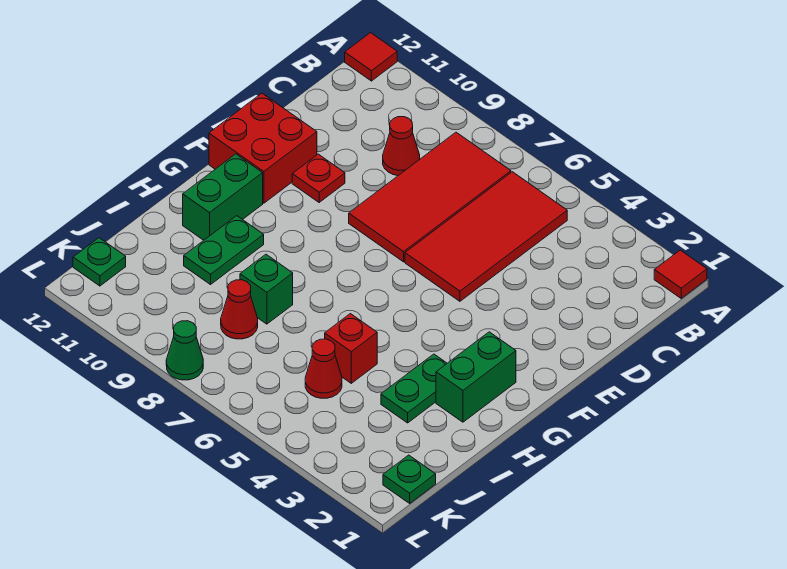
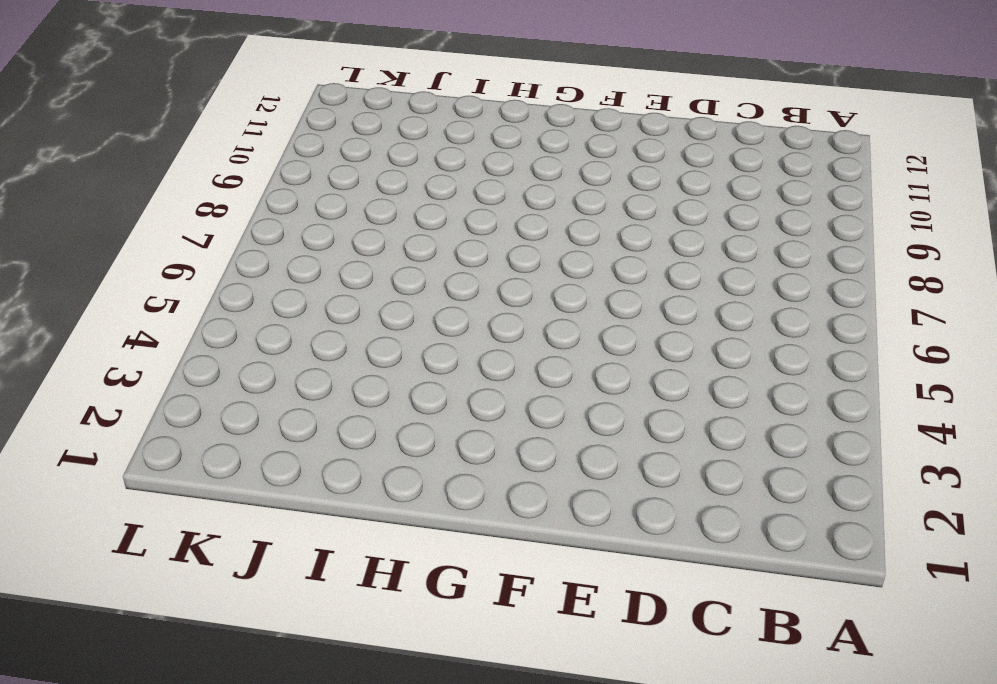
none -> red 1x1 tile [654,250,707,298]
none -> red 1x1 tile [345,33,397,81]
none -> red 2x4 tile [405,172,567,301]

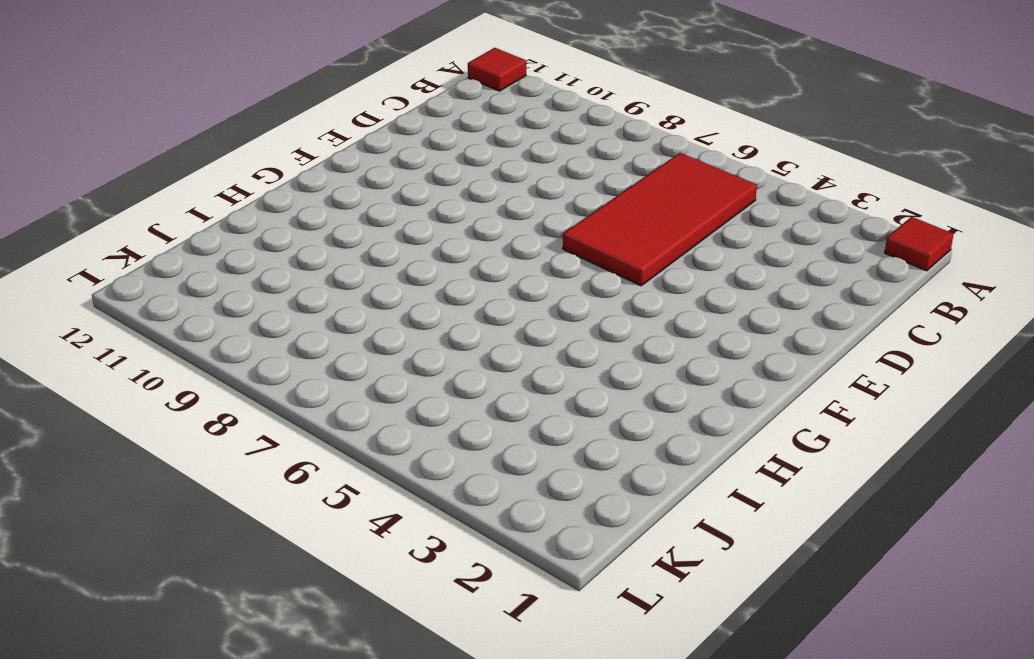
none -> red 2x4 tile [349,132,511,262]
none -> red 1x1 cone [383,117,420,176]
none -> red 1x1 plate [292,154,345,202]

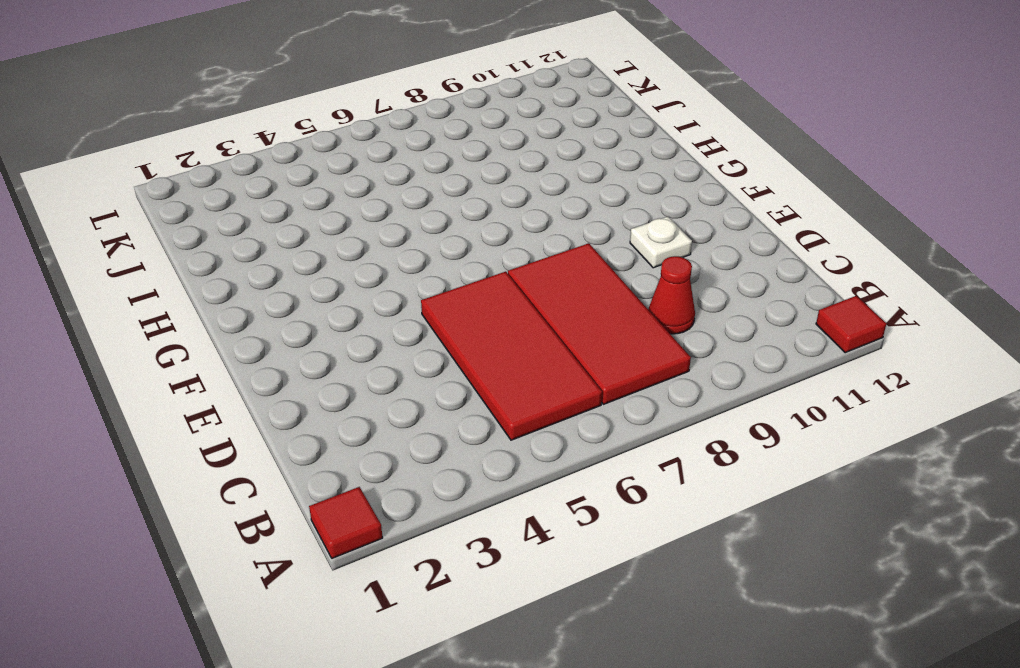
white 1x1 plate [630,217,692,268] -> red 1x1 plate [292,154,345,202]
none -> red 2x2 brick [209,93,317,203]
none -> green 1x2 brick [436,332,516,422]
none -> green 1x2 brick [183,154,263,240]

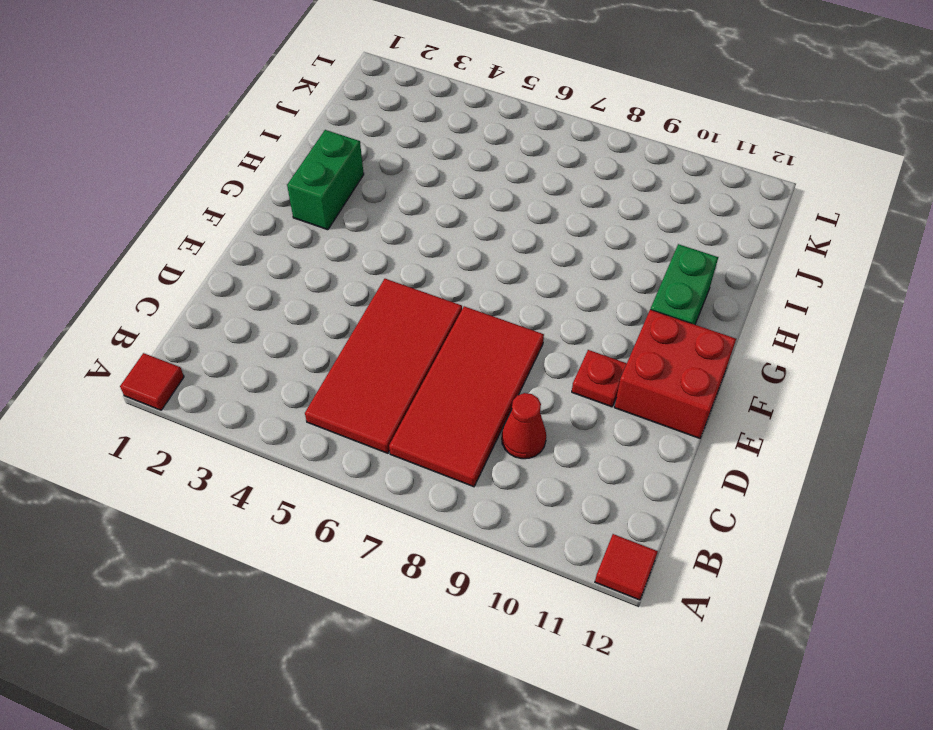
none -> green 1x2 plate [381,354,447,423]
none -> green 1x2 plate [184,216,264,285]
none -> red 1x1 brick [325,314,377,383]

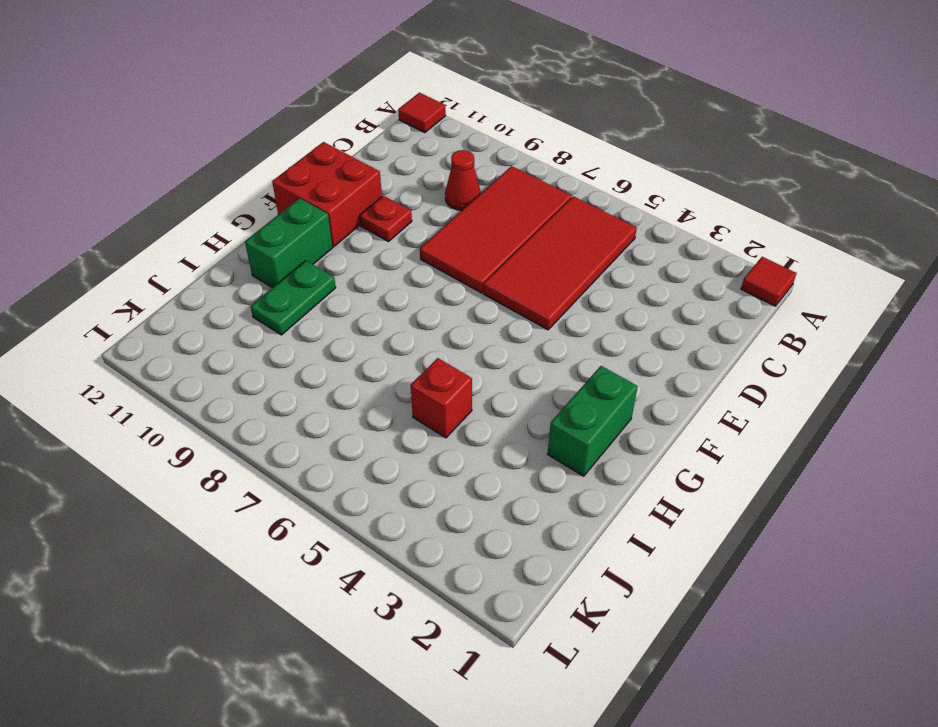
none -> green 1x2 plate [381,354,447,423]
none -> green 1x1 brick [240,254,293,324]
none -> red 1x1 cone [305,339,342,398]

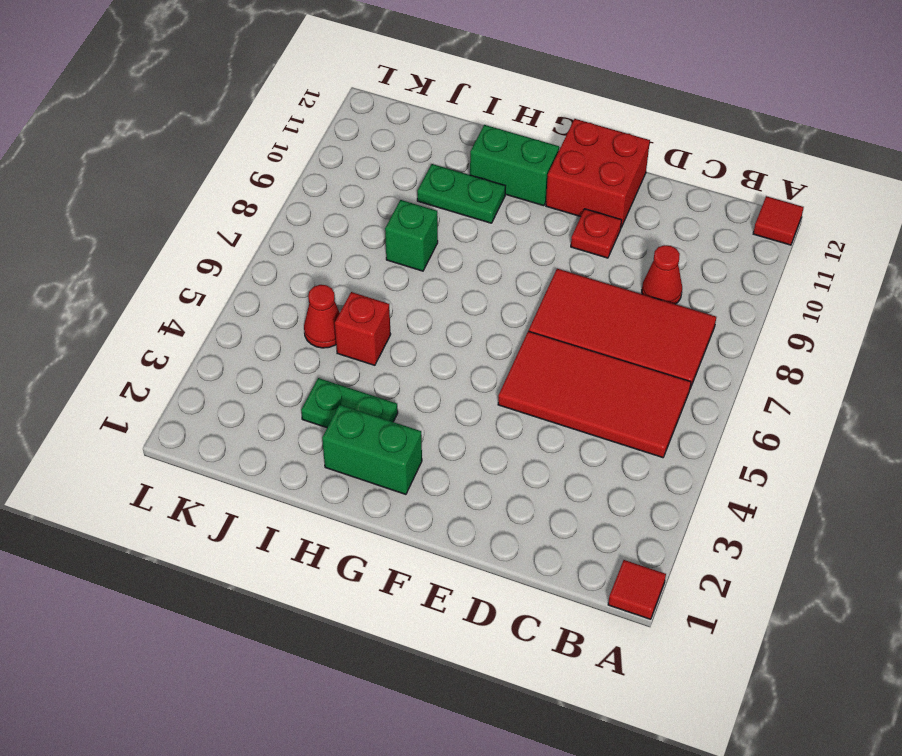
none -> red 1x1 cone [221,280,258,339]
none -> green 1x1 plate [383,455,436,503]
none -> green 1x1 plate [73,238,126,286]

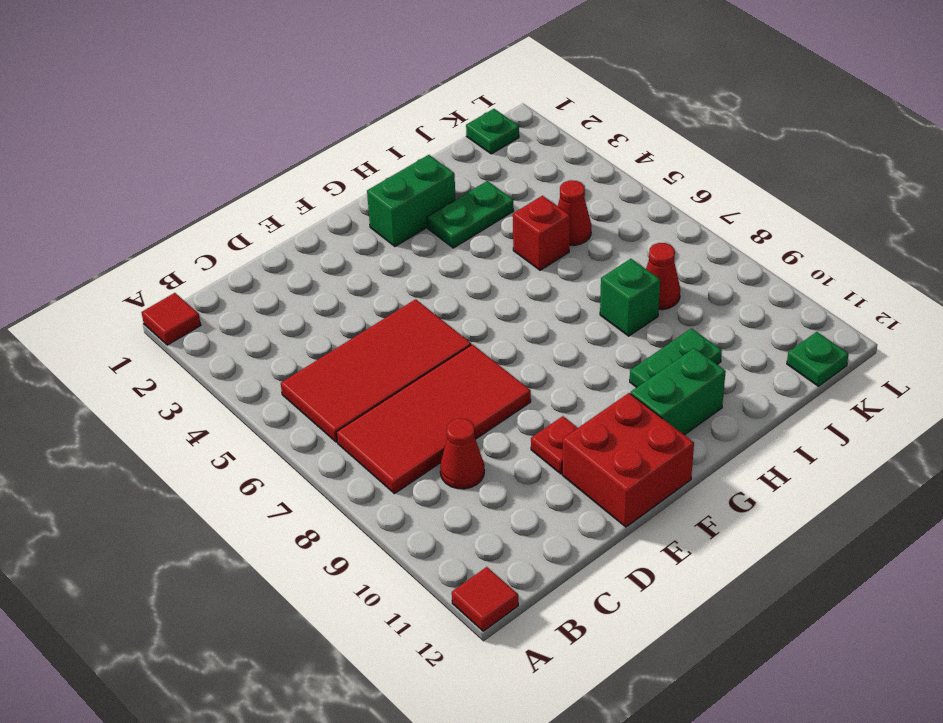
none -> green 1x1 cone [166,321,203,380]

